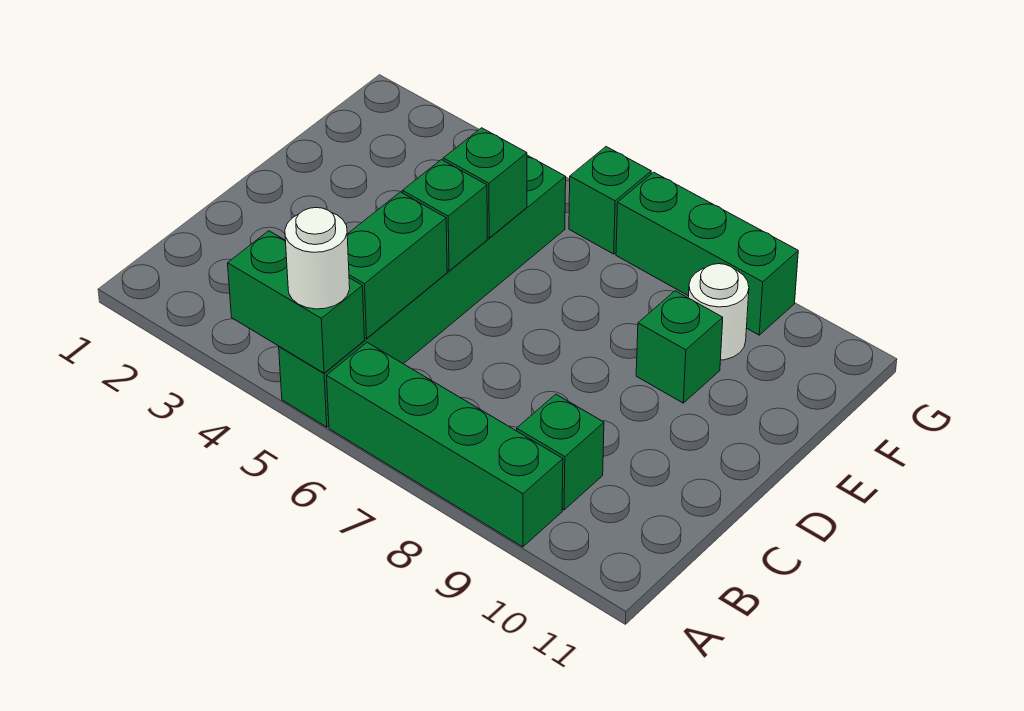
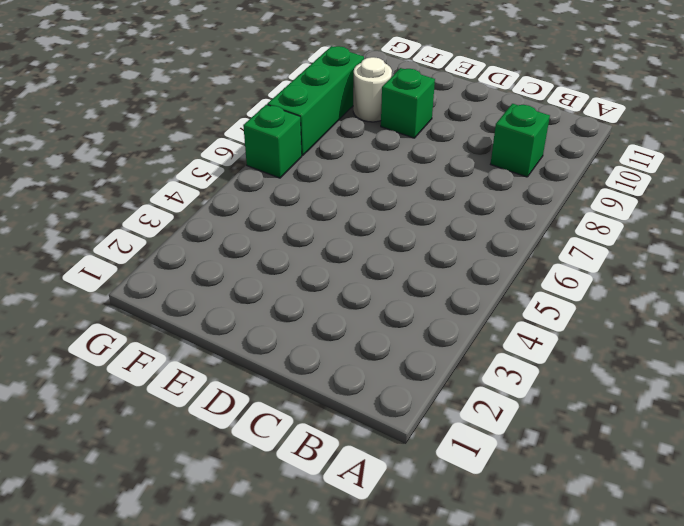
none -> green 1x6 brick [279,155,566,427]
none -> green 1x4 brick [327,343,563,547]
none -> green 1x2 brick [228,231,365,373]

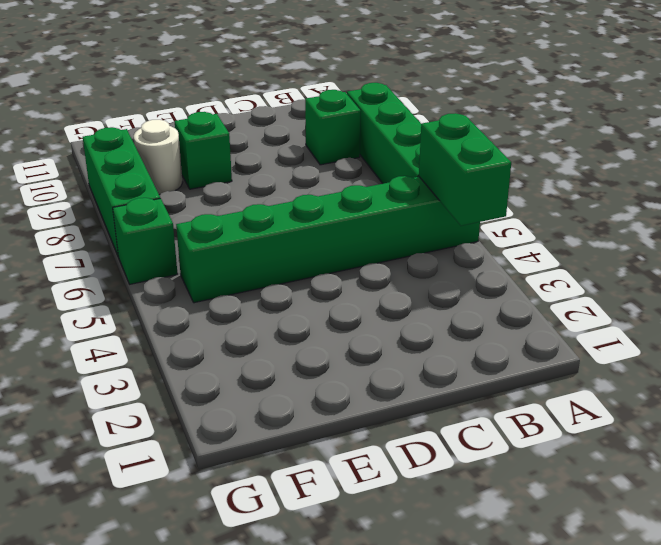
none -> green 1x2 brick [347,192,447,338]
none -> green 1x1 brick [402,160,487,271]
none -> green 1x1 brick [443,128,527,238]

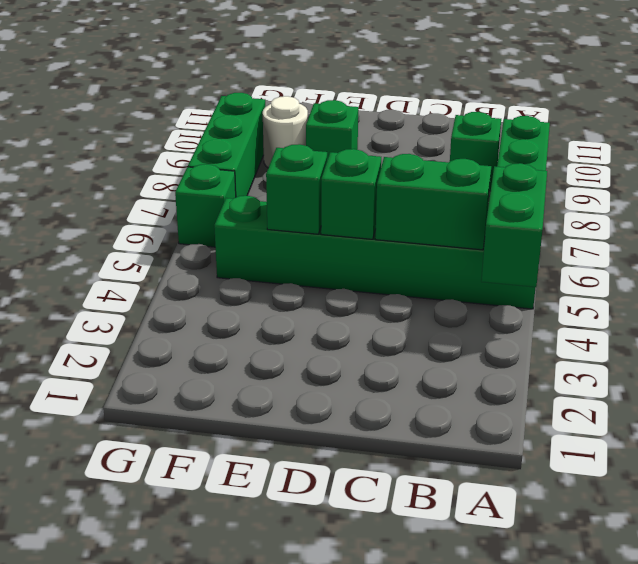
none -> white 1x1 round brick [285,208,350,309]

